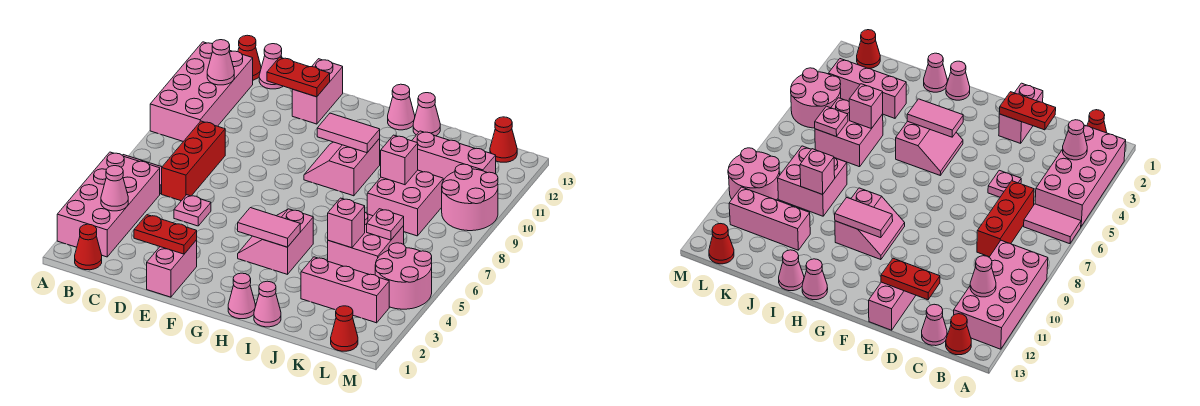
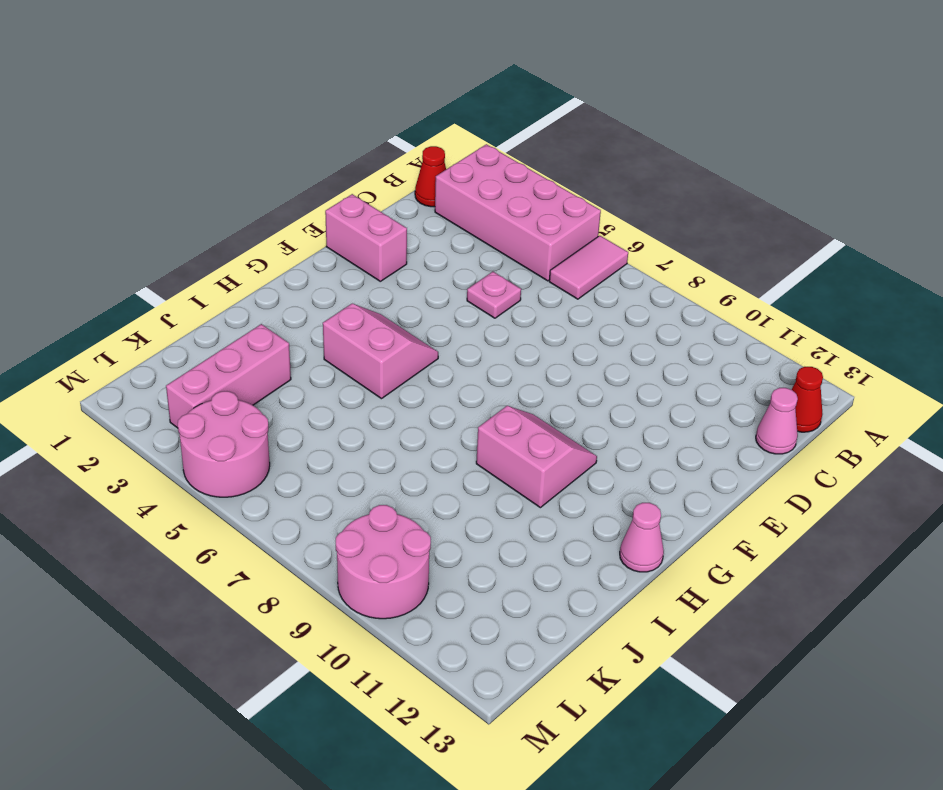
none -> pink 2x4 brick [150,42,253,142]
none -> red 1x3 brick [162,121,225,201]
none -> pink 1x2 brick [292,59,343,124]
none -> pink 1x1 cone [228,273,255,319]

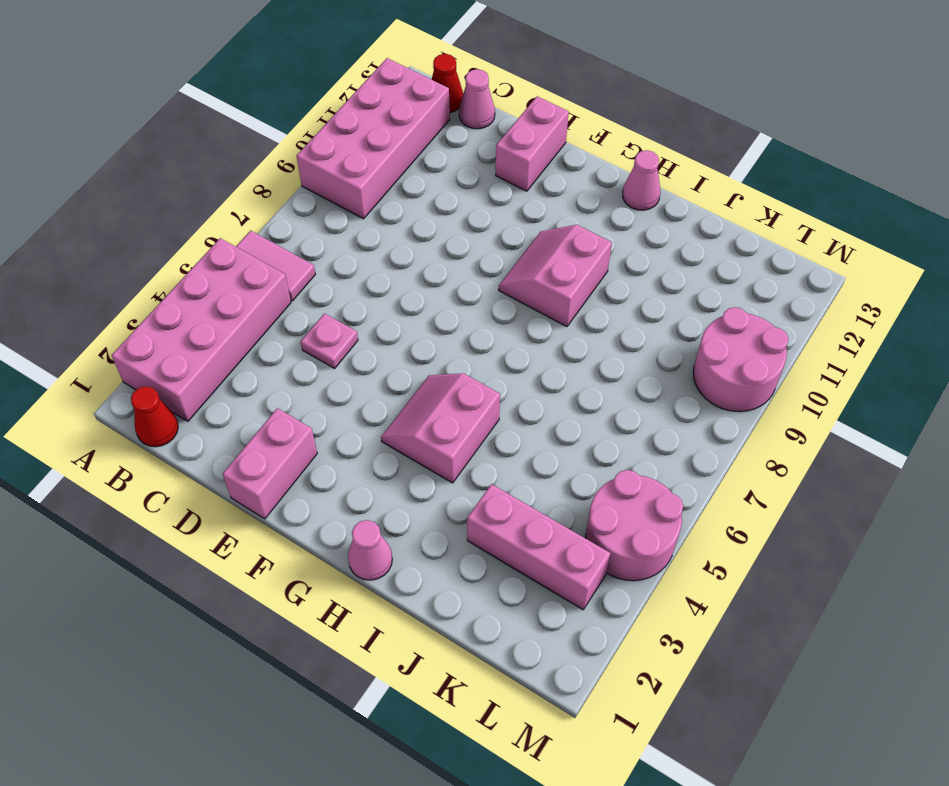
none -> red 1x3 brick [162,121,225,201]
none -> pink 1x1 cone [254,281,281,327]
none -> pink 1x1 cone [413,93,440,136]
none -> pink 2x2 brick [328,213,404,275]

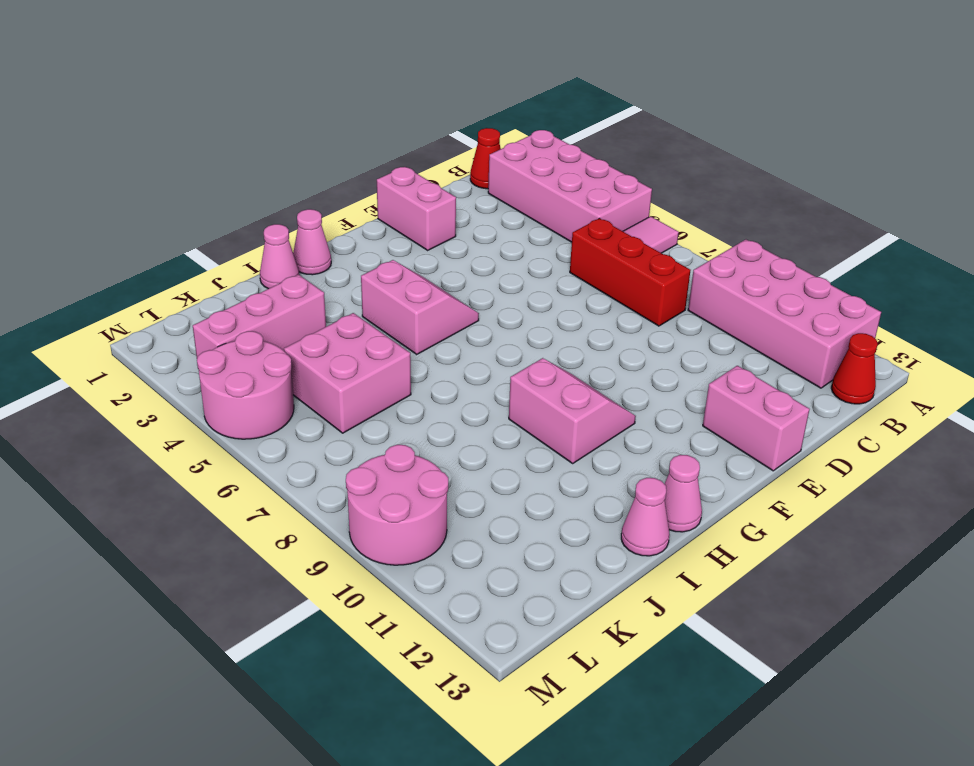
none -> pink 1x1 cone [259,44,283,89]
none -> pink 1x1 plate [174,195,211,226]
none -> pink 2x2 brick [367,170,443,236]
none -> pink 1x3 brick [412,131,496,180]

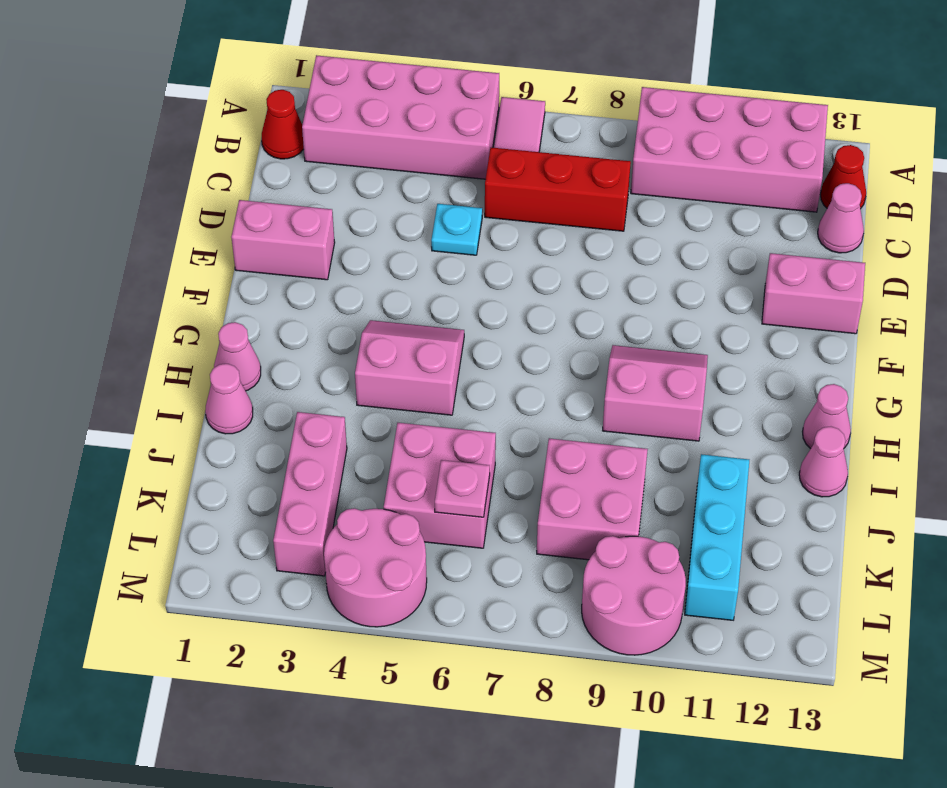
cyan 1x1 plate [431,204,482,255] -> pink 1x1 plate [174,195,211,226]
cyan 1x3 brick [685,454,749,620] -> pink 1x3 brick [412,131,496,180]
none -> red 1x1 cone [331,306,358,351]
none -> red 1x1 cone [490,117,517,162]
none -> pink 1x1 cone [101,166,128,211]
none -> pink 1x1 cone [207,40,234,85]

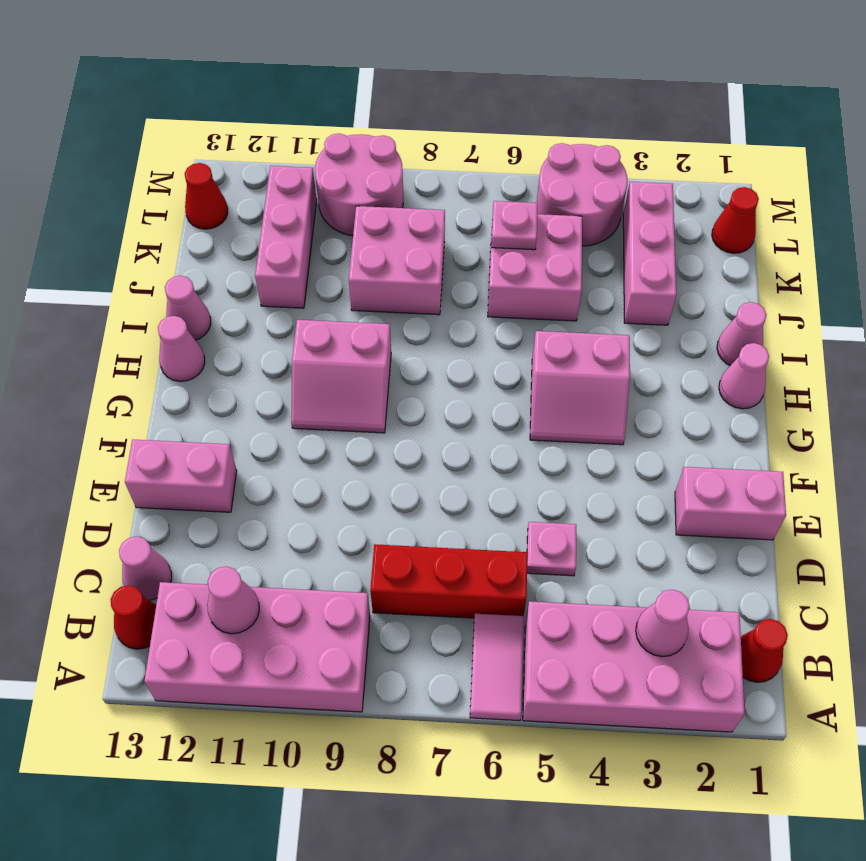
none -> red 1x2 plate [134,215,197,254]
none -> red 1x2 plate [267,57,330,97]
none -> pink 1x2 tile [238,208,300,247]
none -> pink 1x2 tile [317,113,380,153]

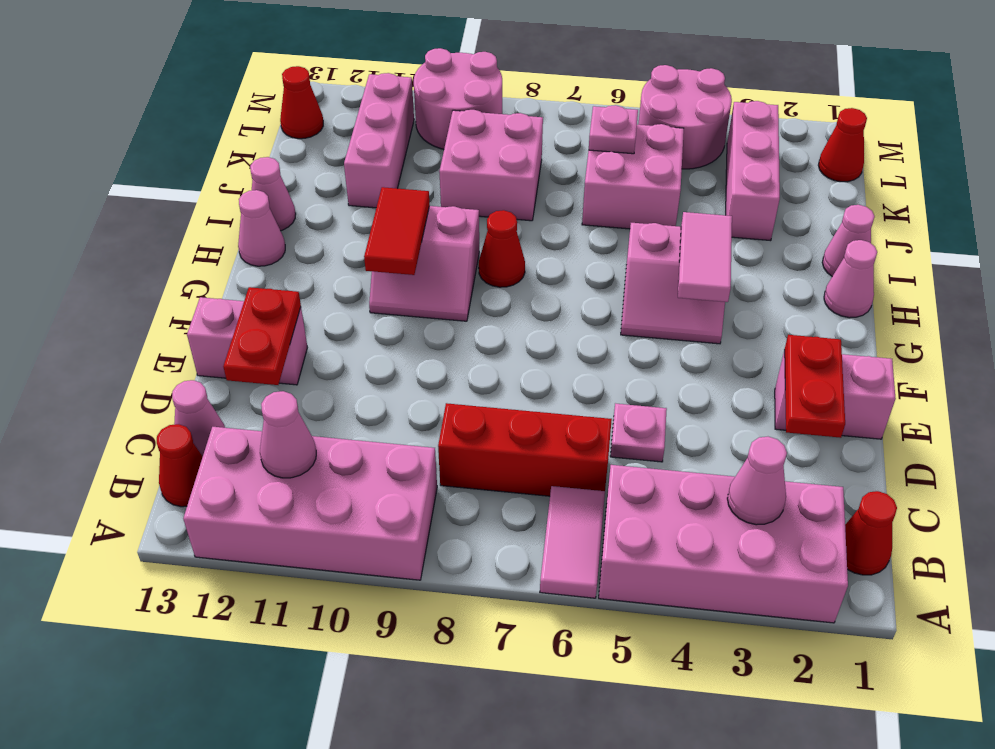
red 1x2 tile [364,187,430,275] -> pink 1x2 tile [317,113,380,153]
red 1x1 cone [479,210,525,287] -> none
none -> pink 1x1 brick [328,198,365,248]
none -> pink 1x1 brick [381,135,418,185]

